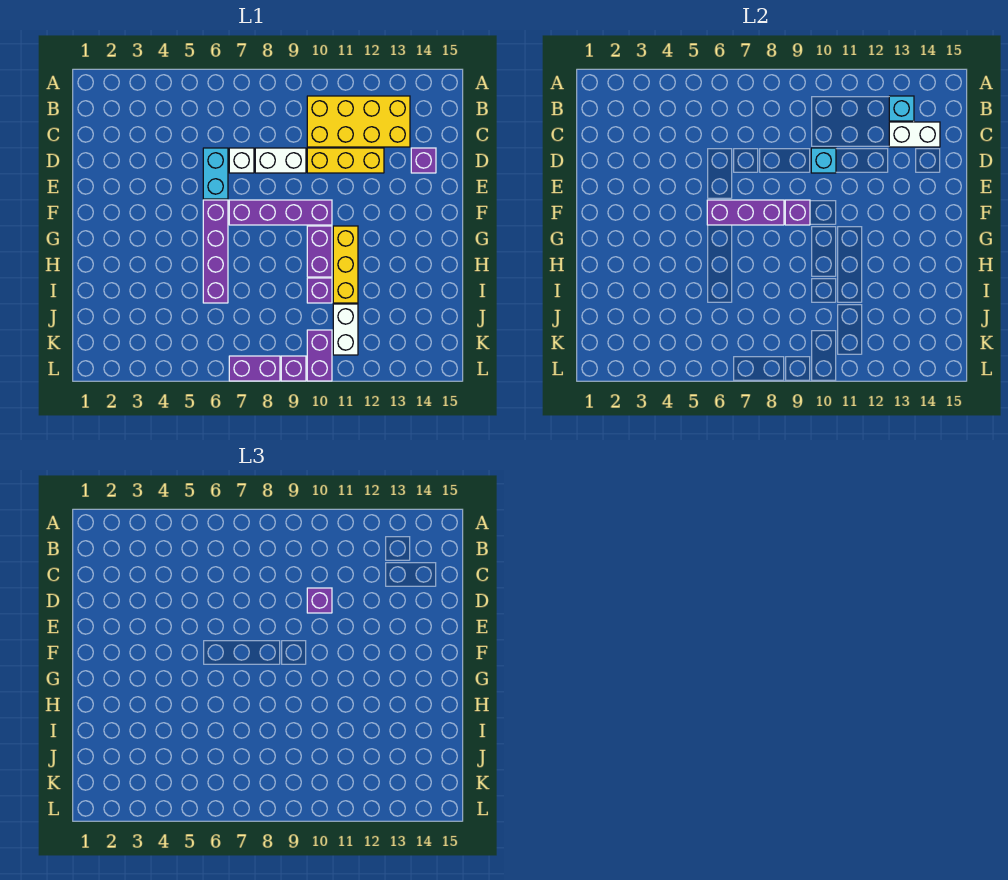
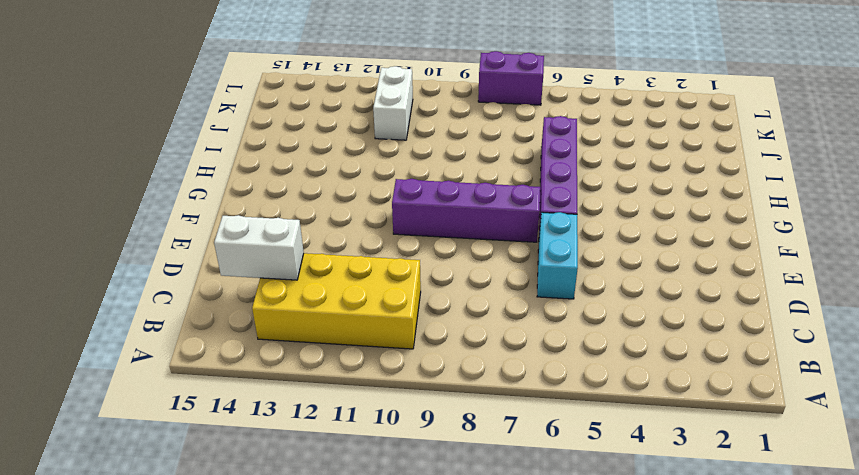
none -> white 1x1 brick [229,148,254,173]
none -> white 1x2 brick [255,148,306,173]
none -> yellow 1x3 brick [307,148,384,173]

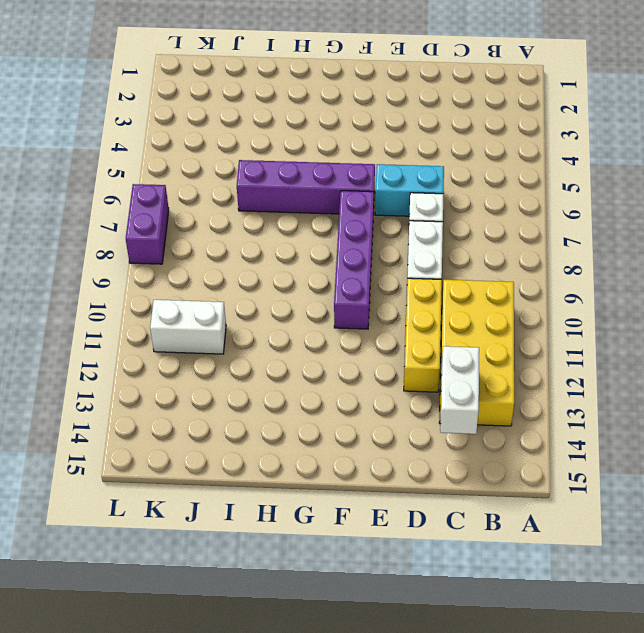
none -> purple 1x1 brick [411,148,436,173]
none -> purple 1x2 brick [307,226,332,277]
none -> yellow 1x3 brick [333,226,358,303]

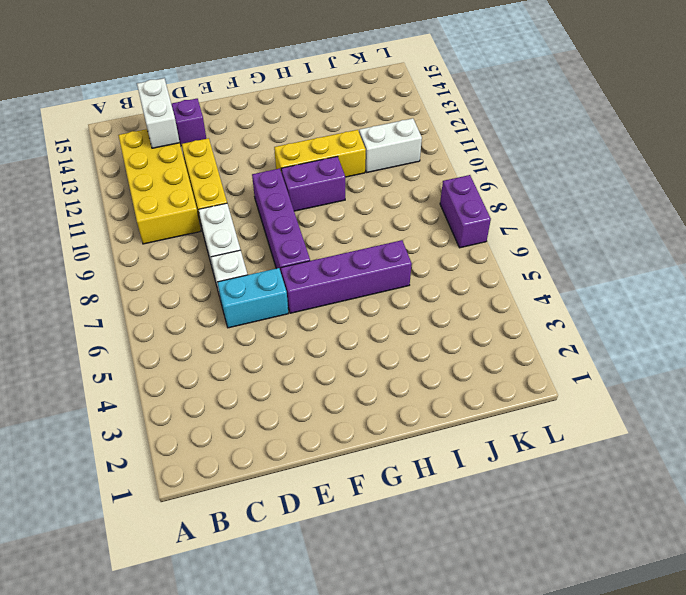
none -> purple 1x1 brick [307,278,332,303]
none -> purple 1x2 brick [307,330,332,381]
none -> purple 1x1 brick [281,356,306,381]

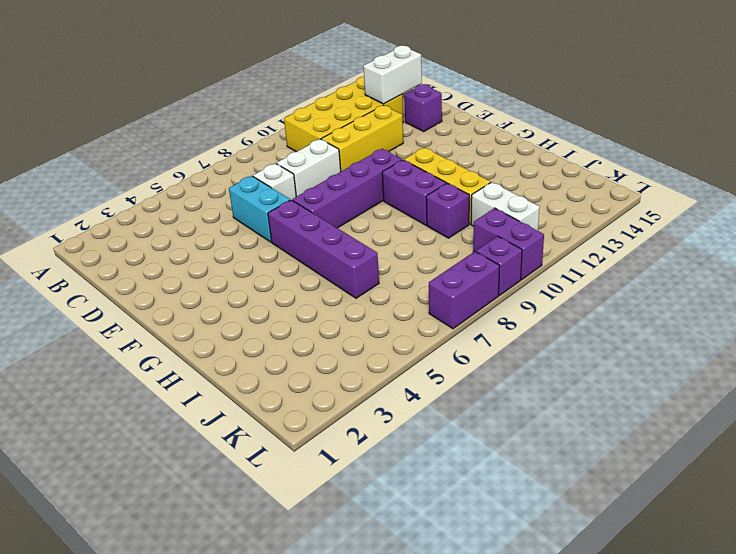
none -> cyan 1x1 brick [889,96,914,121]
none -> cyan 1x1 brick [811,148,836,173]
none -> purple 1x3 brick [707,200,784,225]

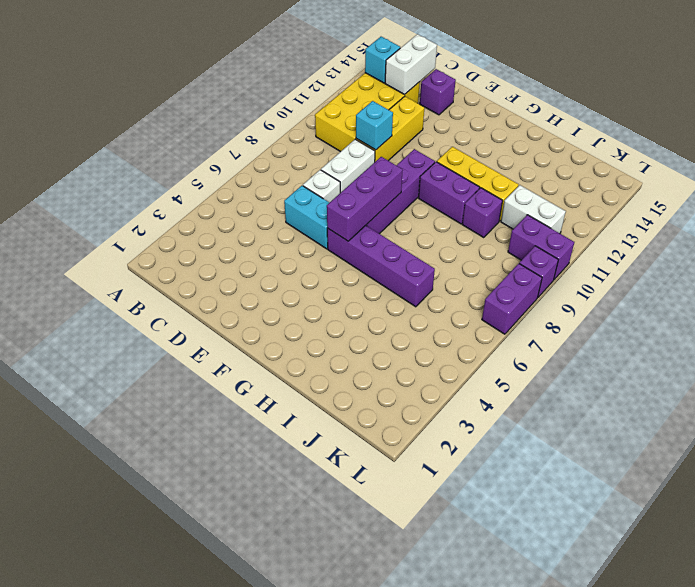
none -> purple 1x1 brick [785,200,810,225]
none -> purple 1x1 brick [307,588,332,613]

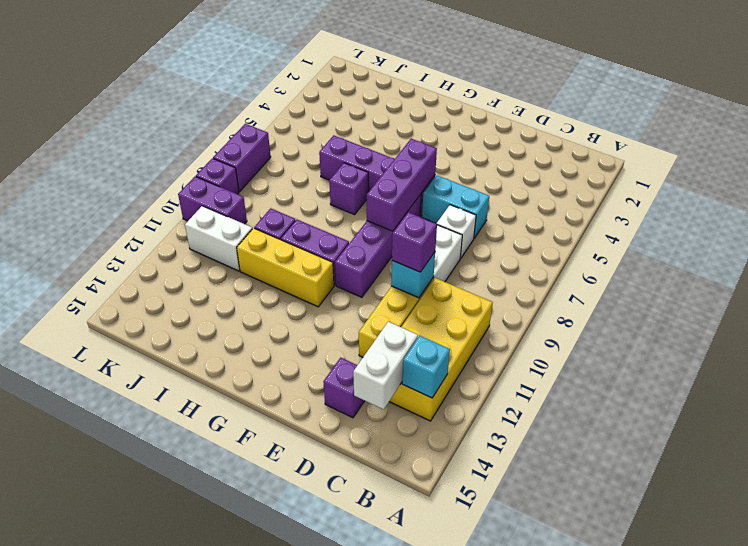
purple 1x1 brick [329,163,369,215] -> purple 1x1 brick moved to [785,200,810,225]

